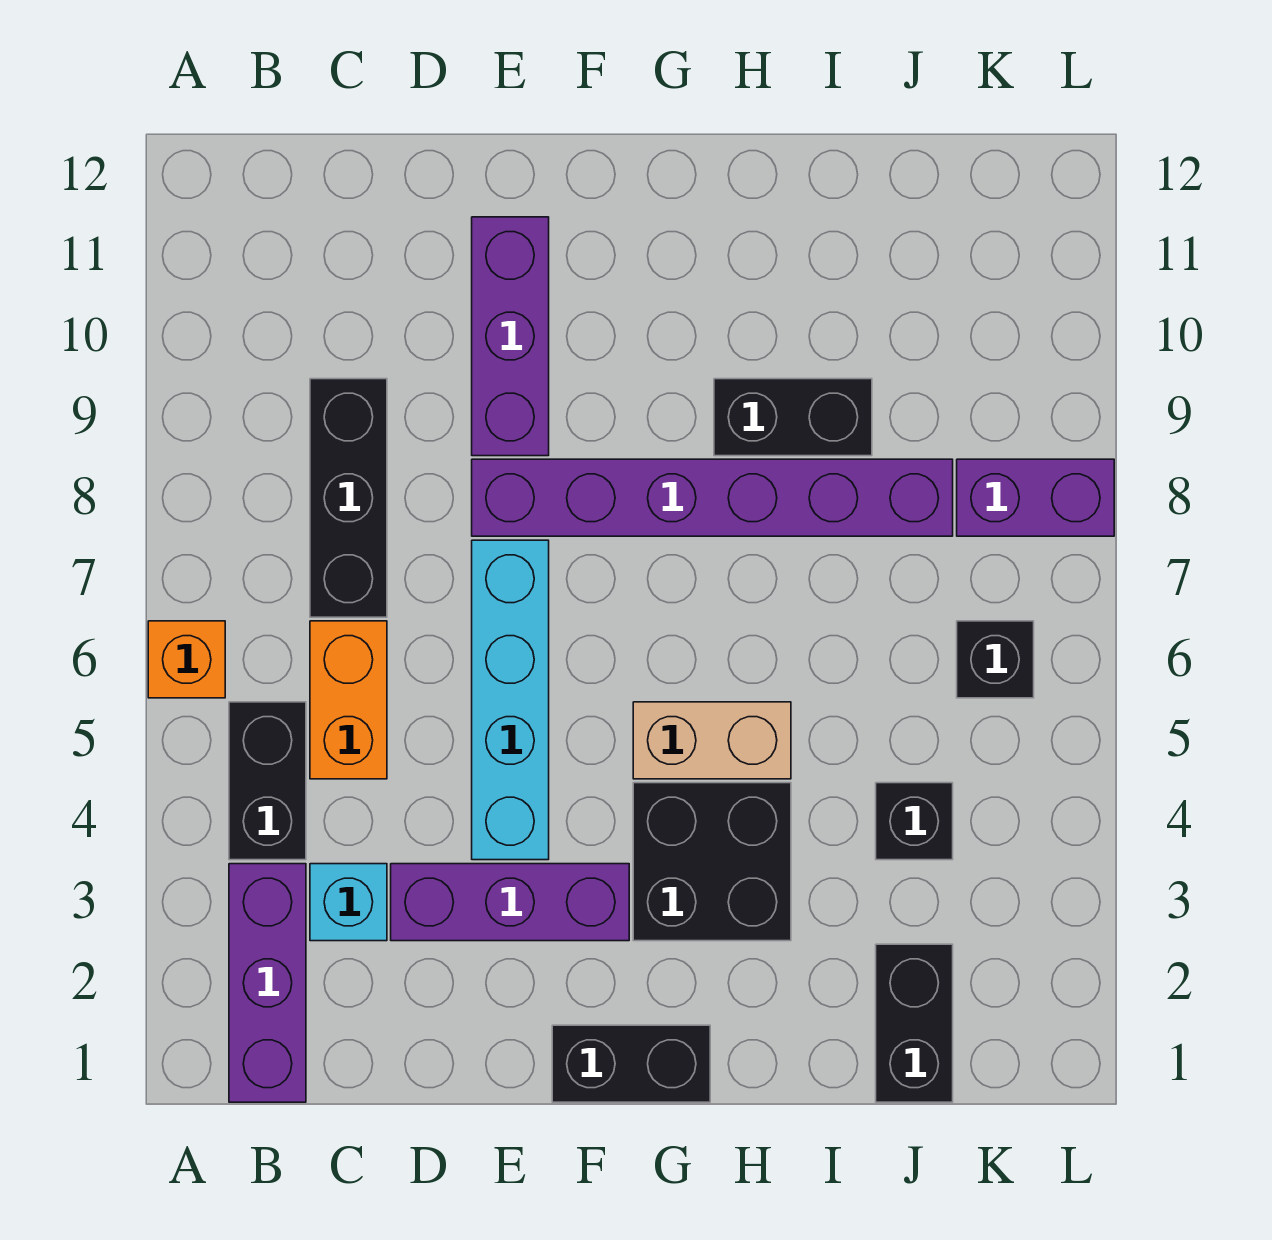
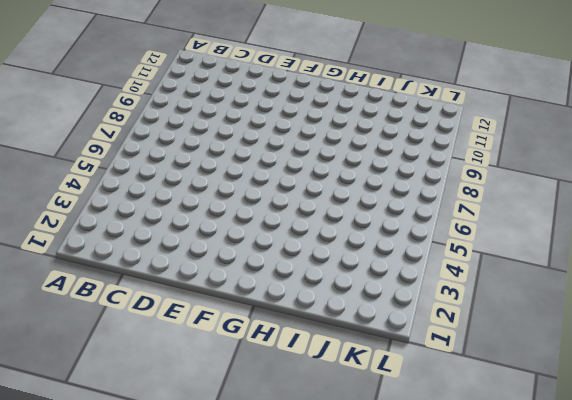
none -> orange 1x1 brick [148,621,225,698]
none -> purple 1x3 brick [229,864,306,1102]
none -> black 1x2 brick [229,702,306,860]

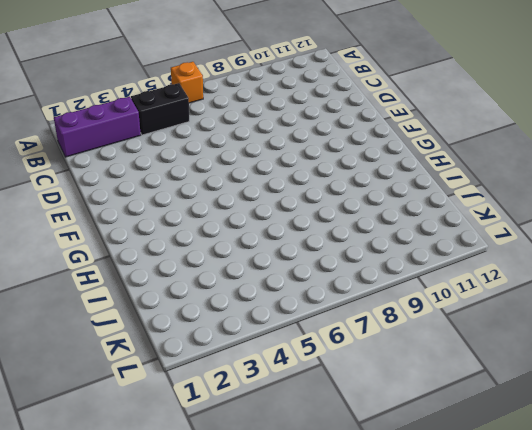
none -> cyan 1x1 brick [310,864,387,941]
none -> orange 1x2 brick [310,621,387,779]
none -> black 1x3 brick [310,379,387,617]

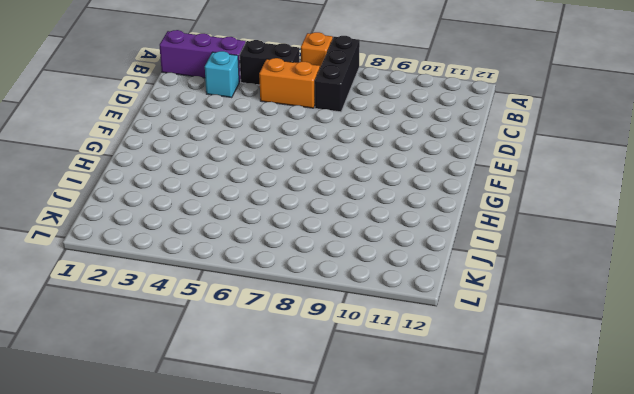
black 1x3 brick [315,36,360,112] -> black 1x3 brick turned to [310,379,387,617]
none -> purple 1x3 brick [391,864,629,941]
none -> cyan 1x4 brick [472,540,549,860]
none -> purple 1x6 brick [472,459,953,536]

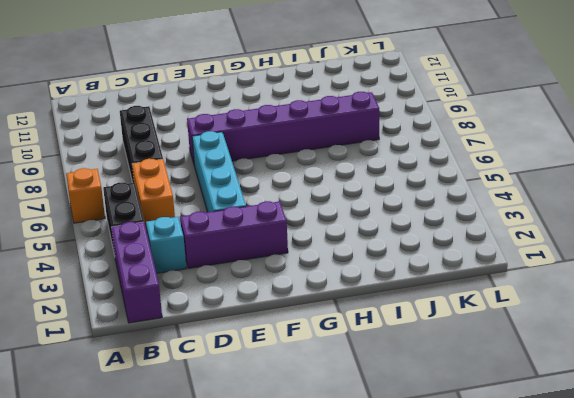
none -> purple 1x3 brick [472,217,549,456]
none -> black 1x2 brick [552,1025,710,1102]
none -> black 2x2 brick [633,783,791,941]

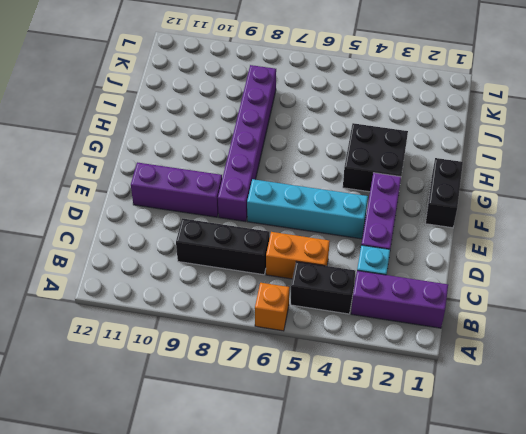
none -> tan 1x2 brick [633,702,791,779]
none -> black 1x2 brick [714,379,872,456]
none -> black 1x2 brick [876,944,953,1102]

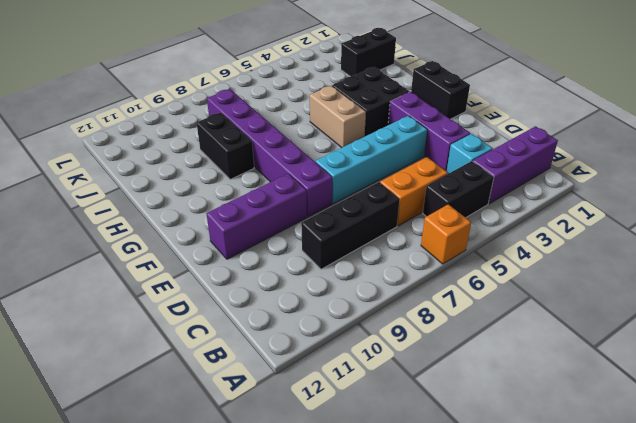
none -> black 1x1 brick [876,783,953,860]
none -> black 1x1 brick [957,621,1034,698]
none -> purple 1x2 brick [957,459,1114,536]

